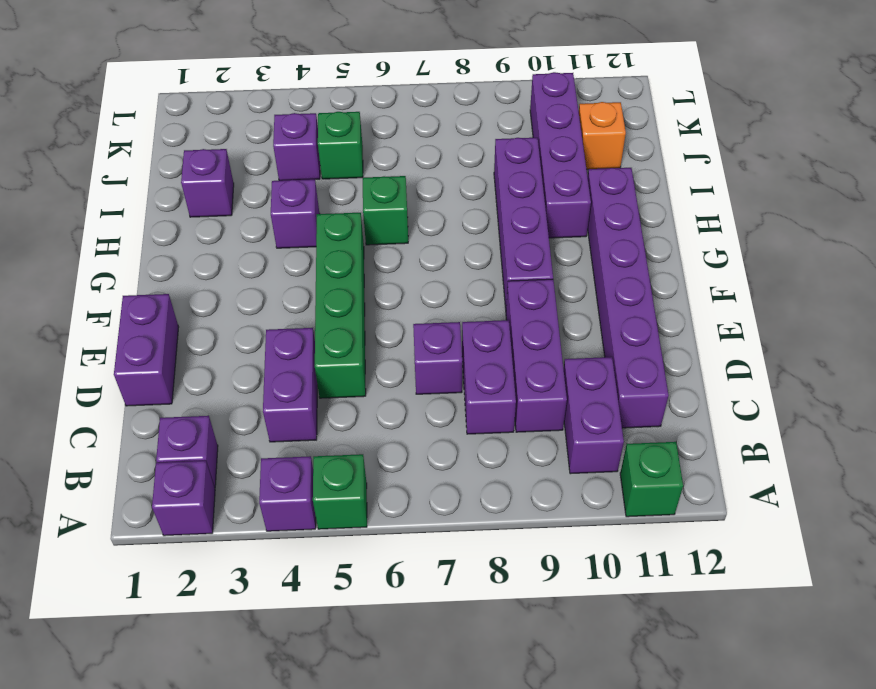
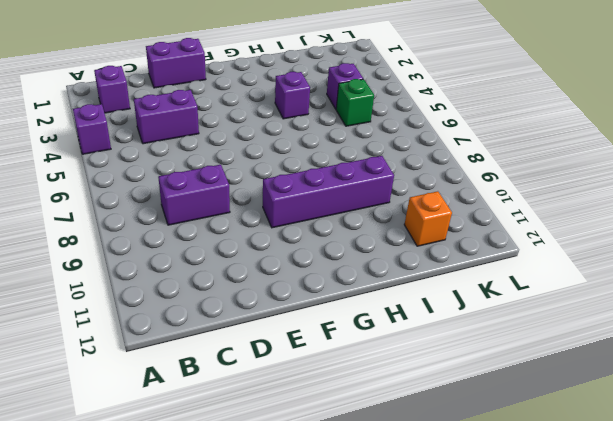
none -> purple 1x1 brick [152,461,215,536]
none -> green 1x1 brick [313,454,367,529]
none -> green 1x1 brick [620,442,683,517]

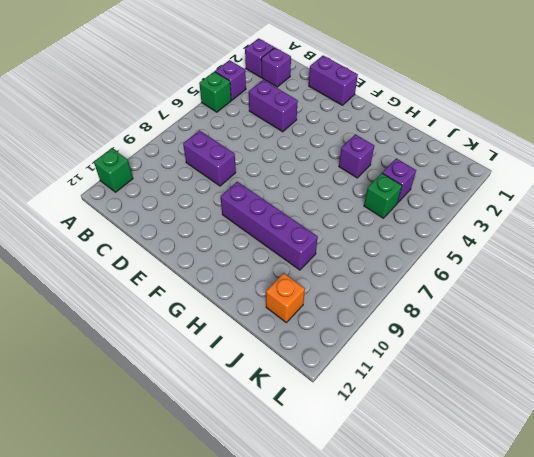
none -> purple 1x2 brick [564,357,624,474]
none -> purple 1x3 brick [506,279,567,432]
none -> purple 1x6 brick [588,168,669,428]

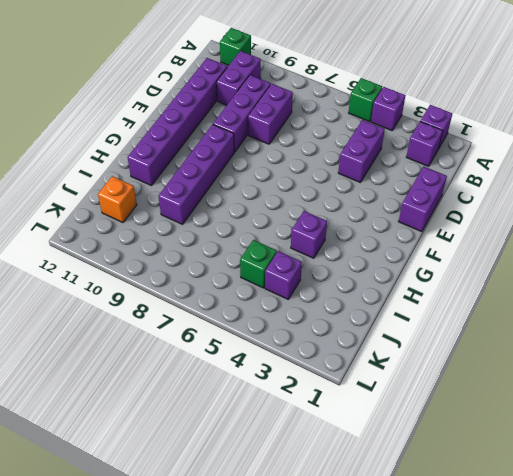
none -> green 1x4 brick [315,213,366,398]
none -> purple 1x1 brick [413,322,462,394]
none -> green 1x1 brick [363,176,408,245]

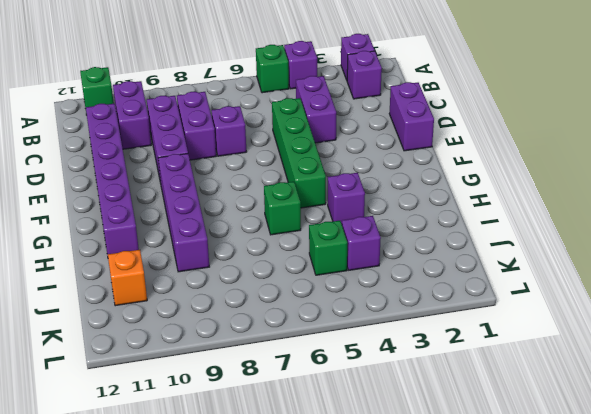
none -> purple 1x4 brick [530,72,591,238]
none -> purple 1x1 brick [181,149,234,217]

